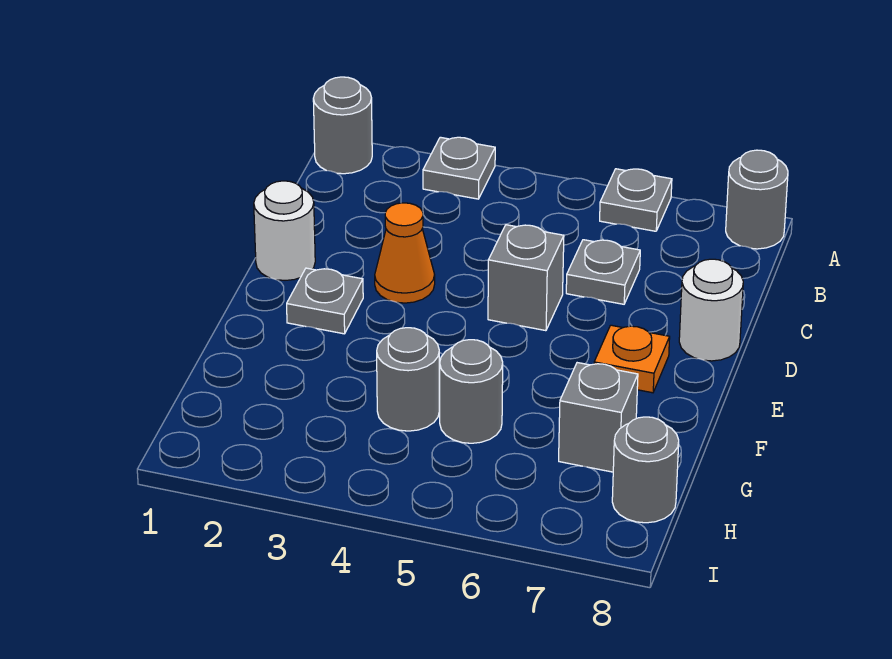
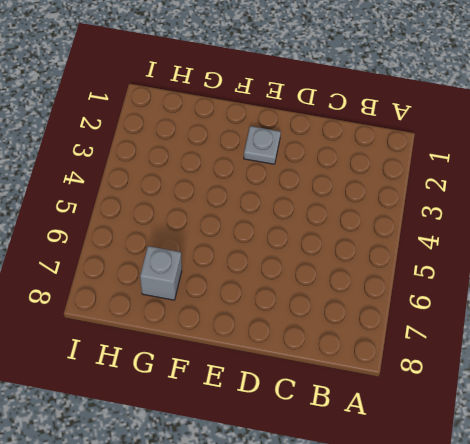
none -> grey 1x1 round brick [313,77,372,174]
none -> grey 1x1 plate [423,137,495,199]
none -> grey 1x1 plate [600,169,672,231]

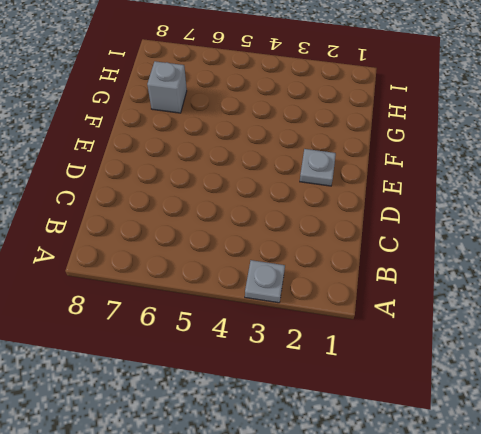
none -> grey 1x1 round brick [313,77,372,174]
none -> grey 1x1 plate [600,169,672,231]
none -> grey 1x1 round brick [726,150,788,249]

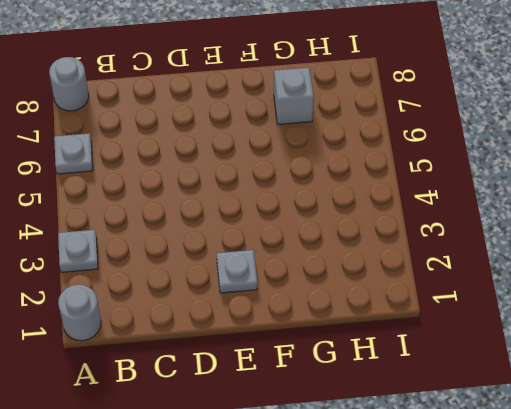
none -> grey 1x1 plate [566,240,640,304]
none -> white 1x1 round brick [254,181,315,280]
none -> orange 1x1 cone [375,203,435,303]

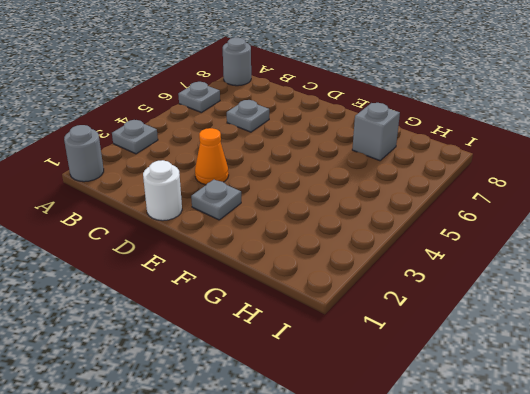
none -> grey 1x1 brick [488,225,564,331]
none -> white 1x1 round brick [679,259,743,361]
none -> orange 1x1 plate [594,325,670,393]

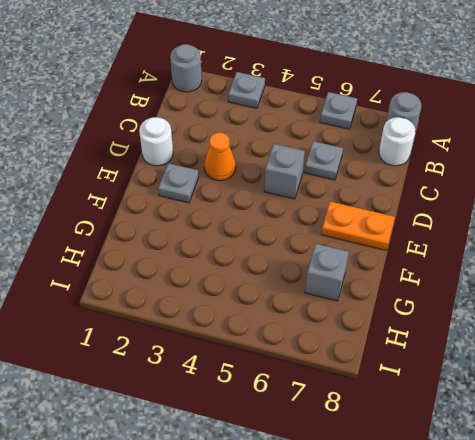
white 1x1 round brick [379,117,415,166] -> white 1x1 round brick moved to [679,259,743,361]
orange 1x2 plate [321,201,395,250] -> orange 1x1 plate [594,325,670,393]
none -> grey 1x1 round brick [377,328,439,431]
none -> grey 1x1 round brick [439,340,503,443]
none -> grey 1x1 round brick [612,417,679,523]

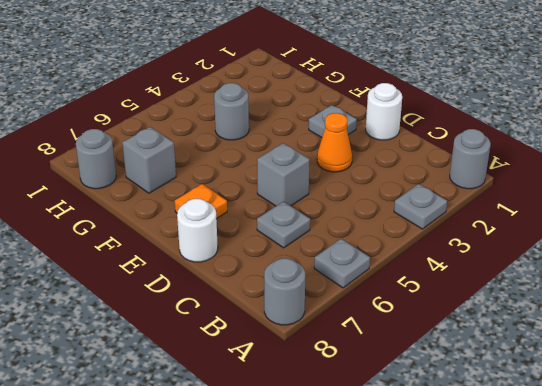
none -> grey 1x1 round brick [439,340,503,443]

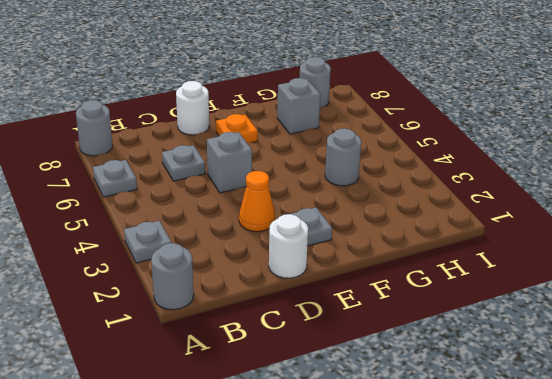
none -> grey 1x1 round brick [439,340,503,443]

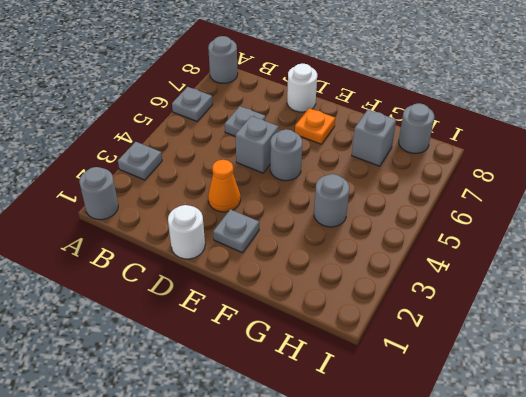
grey 1x1 round brick [270,129,302,181] -> grey 1x1 round brick moved to [439,340,503,443]

